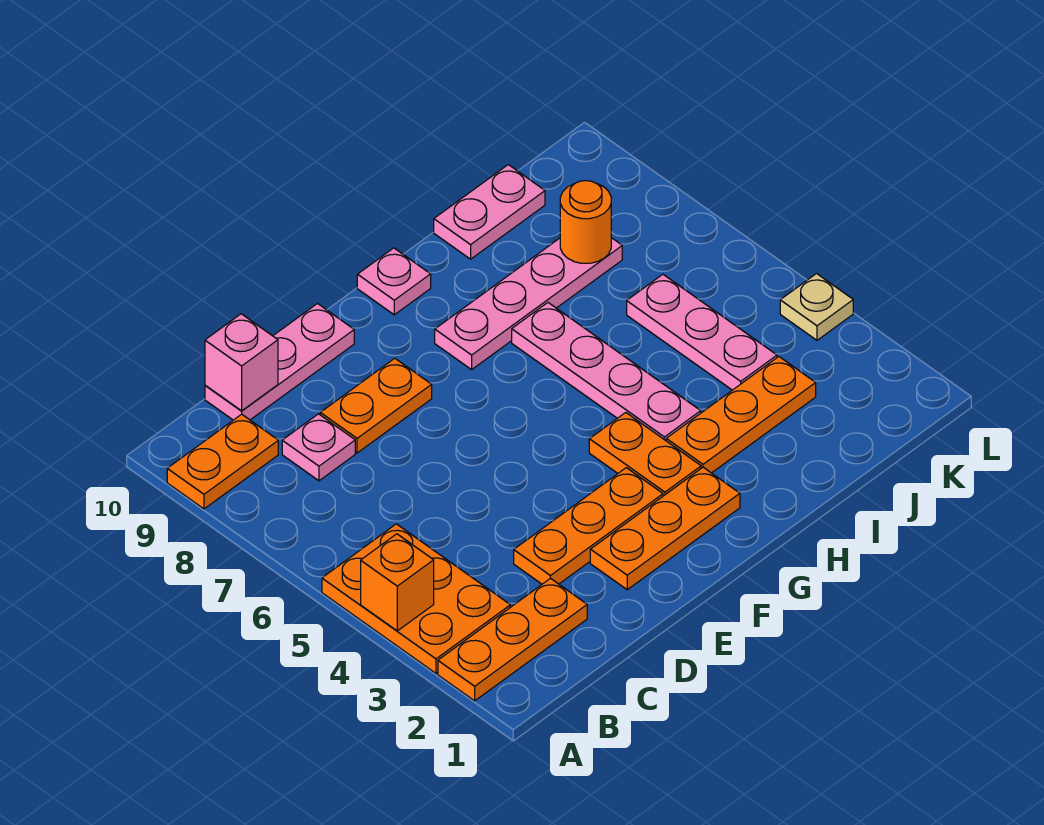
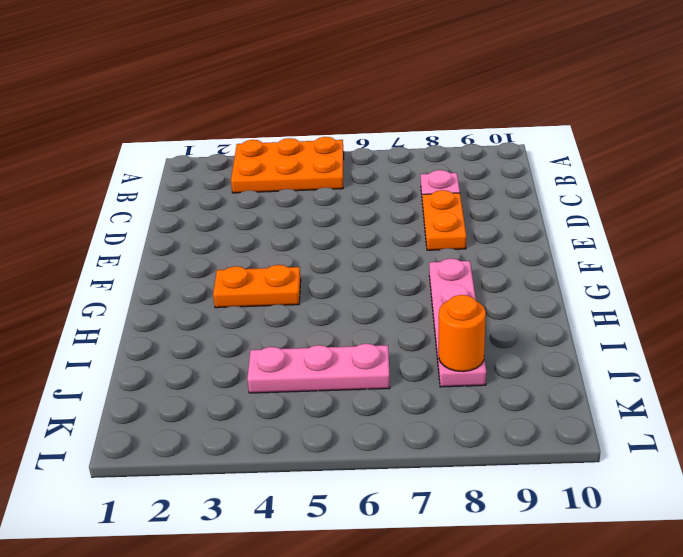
none -> orange 1x3 plate [438,578,587,701]
none -> orange 1x2 plate [167,414,278,509]
none -> pink 1x3 plate [205,304,354,420]

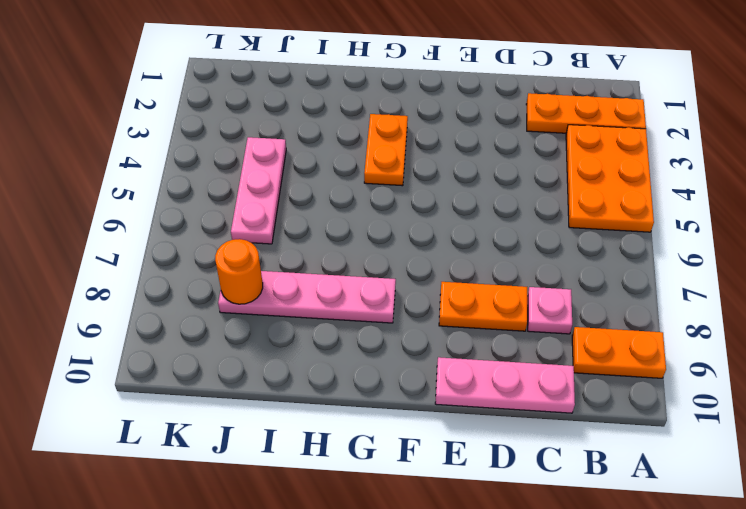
none -> orange 1x3 plate [514,468,663,584]
none -> orange 1x3 plate [590,467,740,590]
none -> pink 1x1 plate [357,248,431,315]

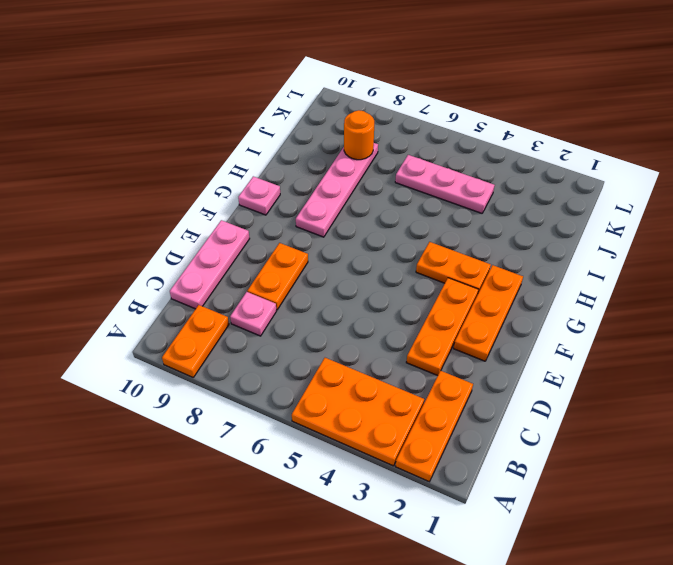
none -> orange 1x3 plate [666,357,816,473]
none -> pink 1x4 plate [512,303,701,440]
none -> pink 1x2 plate [434,165,545,259]

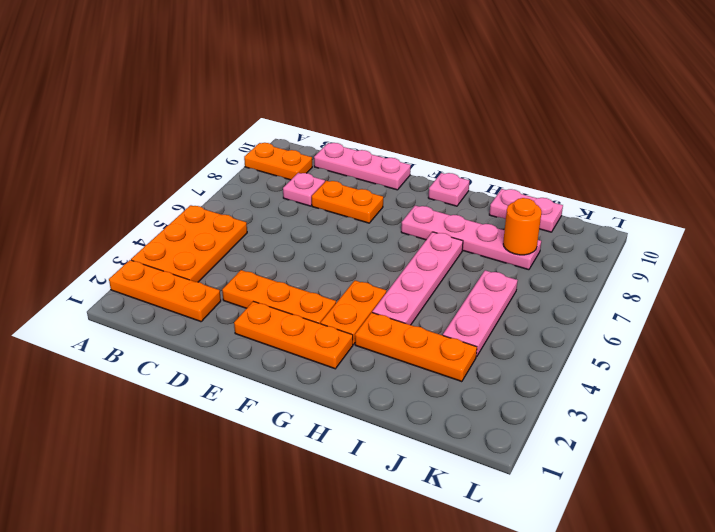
none -> tan 1x1 plate [780,274,853,340]
none -> orange 1x1 brick [361,534,434,631]
none -> pink 1x1 brick [205,314,278,411]

